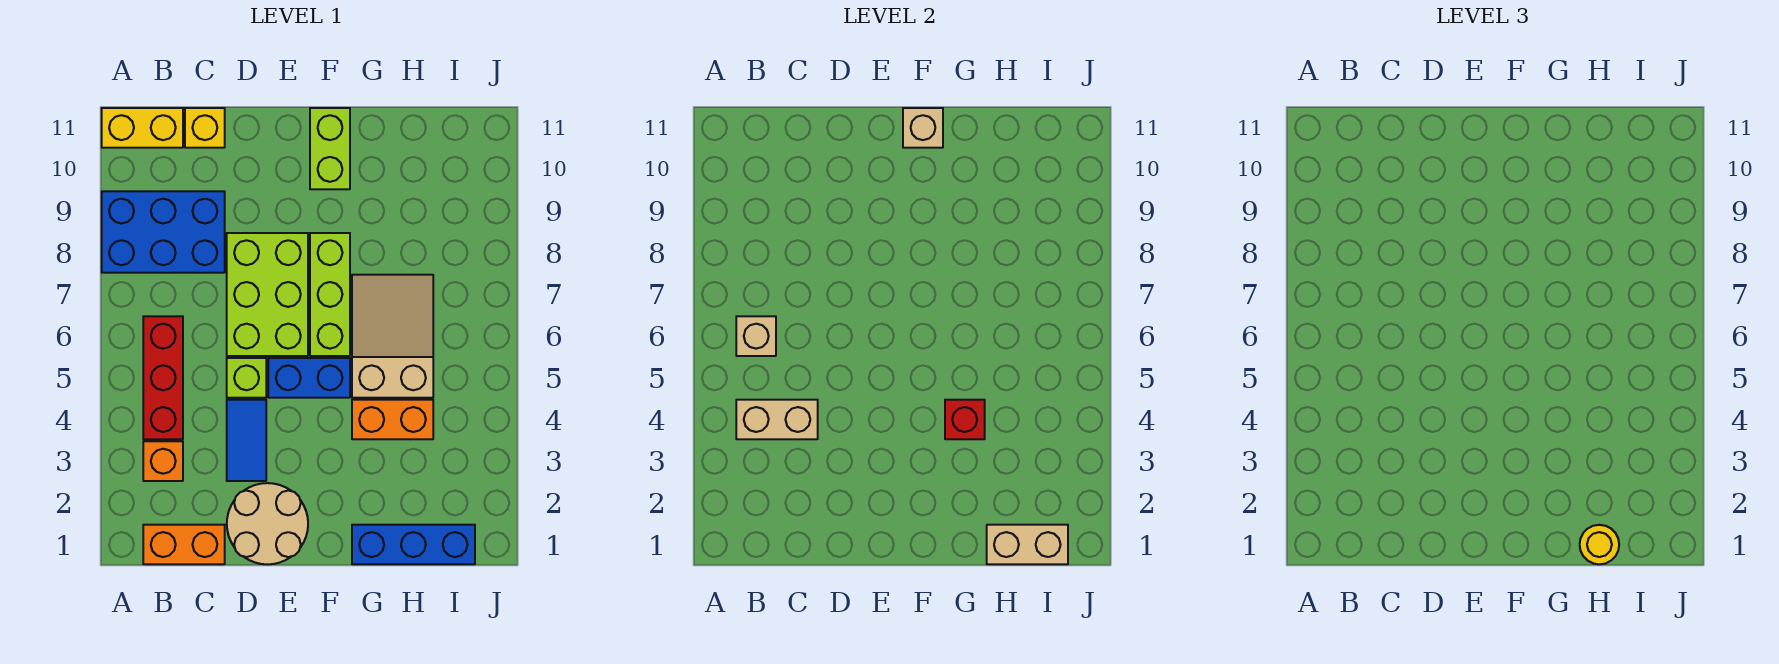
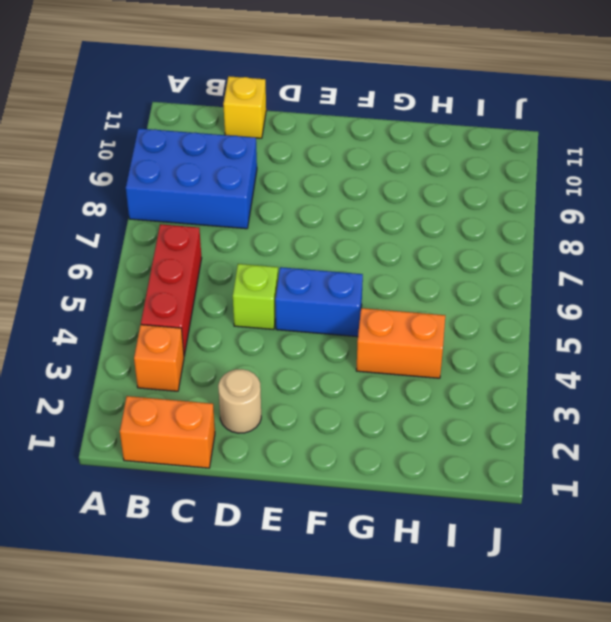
tan 1x1 round brick [218,369,261,433] -> tan 2x2 round brick [227,483,308,564]
none -> yellow 1x2 brick [102,108,183,148]
none -> blue 1x2 tile [227,400,266,481]
none -> lime 2x3 brick [227,233,308,356]

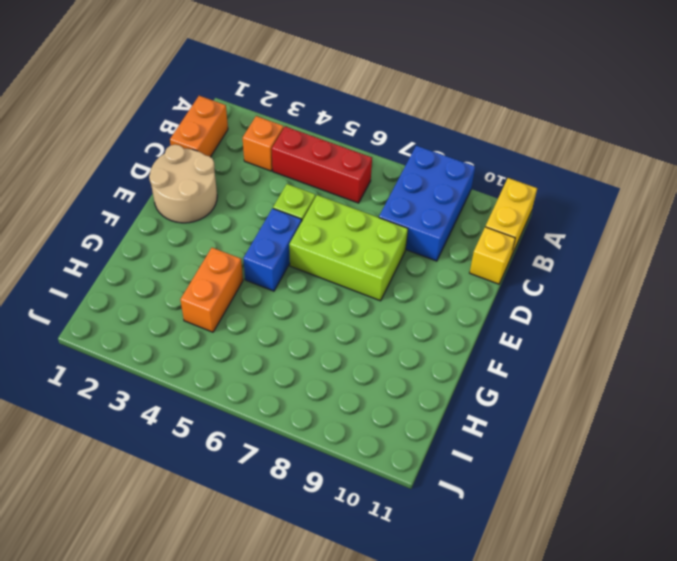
none -> blue 1x2 tile [227,400,266,481]
none -> lime 1x3 brick [310,233,350,356]
none -> lime 1x2 brick [310,108,350,189]

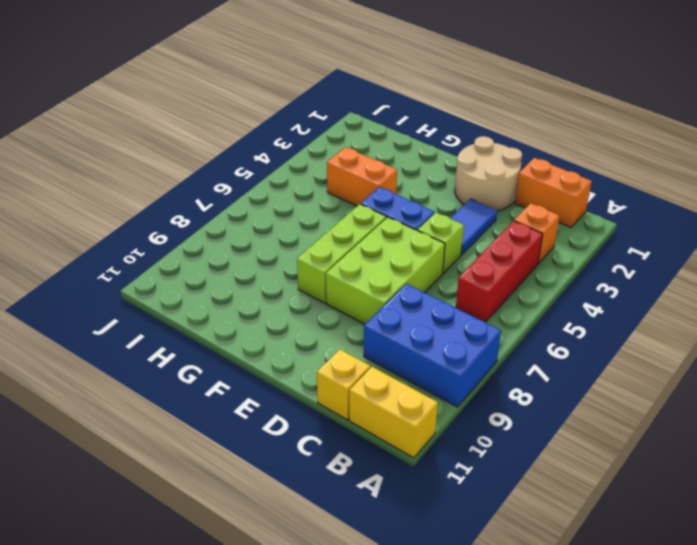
none -> lime 1x2 brick [310,108,350,189]
none -> blue 1x3 brick [352,525,475,564]
none -> tan 2x3 slope [352,275,433,398]

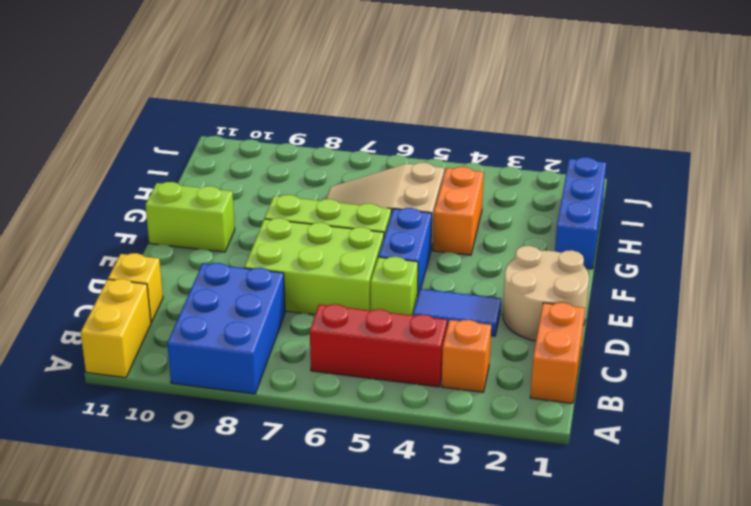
none -> tan 1x2 brick [736,400,818,439]
none -> tan 1x1 brick [736,316,776,356]
none -> tan 1x1 brick [903,108,943,148]

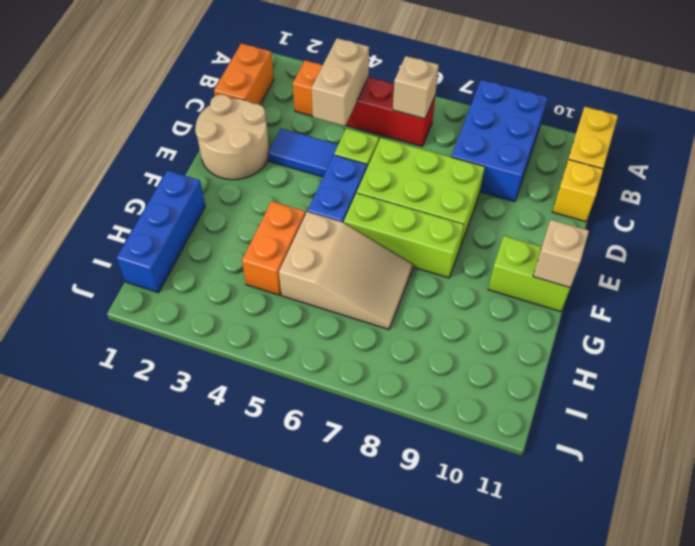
none -> red 1x1 brick [945,400,985,439]
none -> tan 1x2 brick [987,525,1068,564]
none -> yellow 1x1 round brick [1580,525,1619,564]

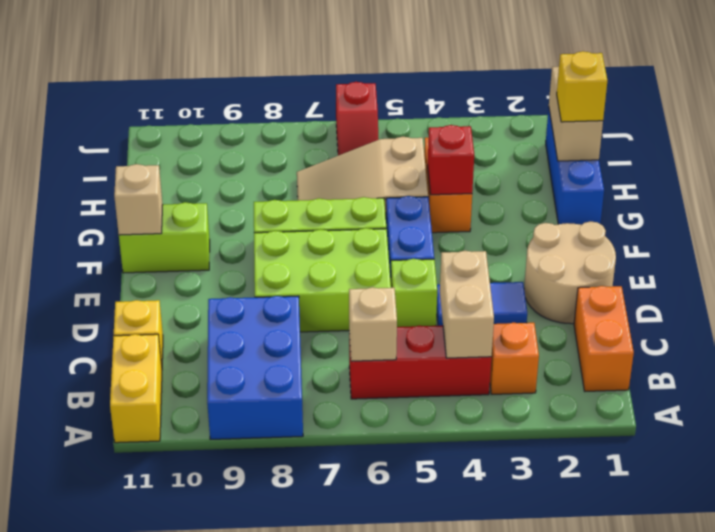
yellow 1x1 brick [557,51,607,122] -> yellow 1x1 round brick [1580,525,1619,564]
red 1x2 slope [336,82,379,156] -> none

